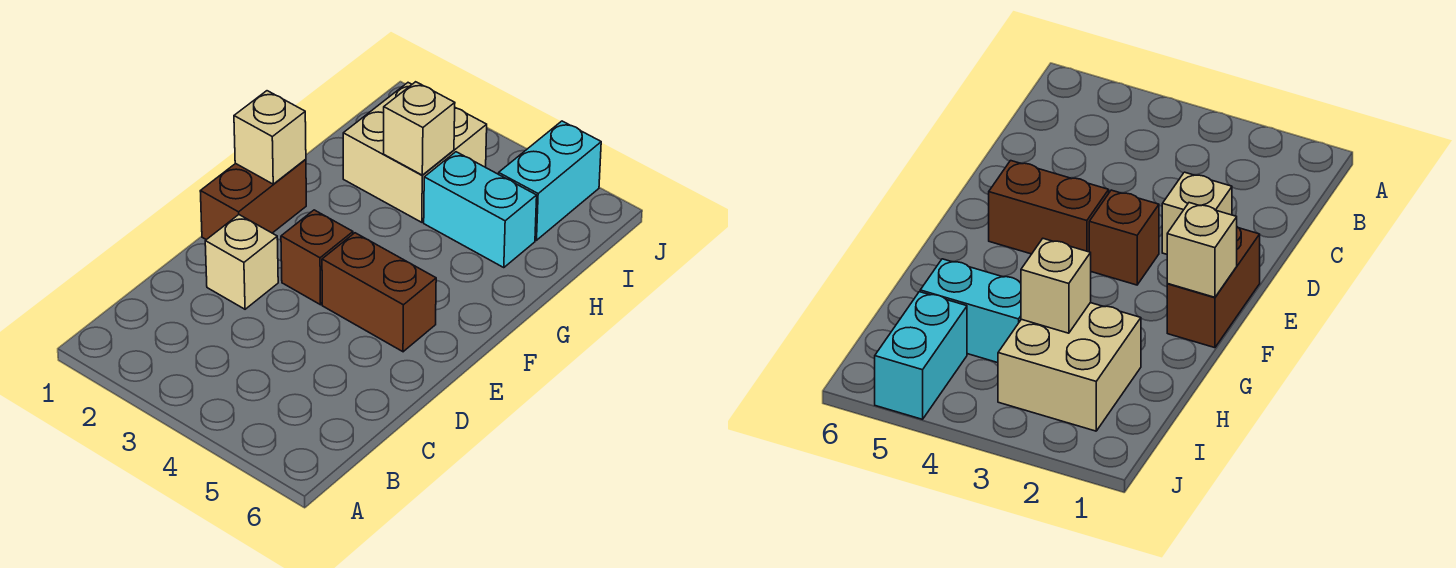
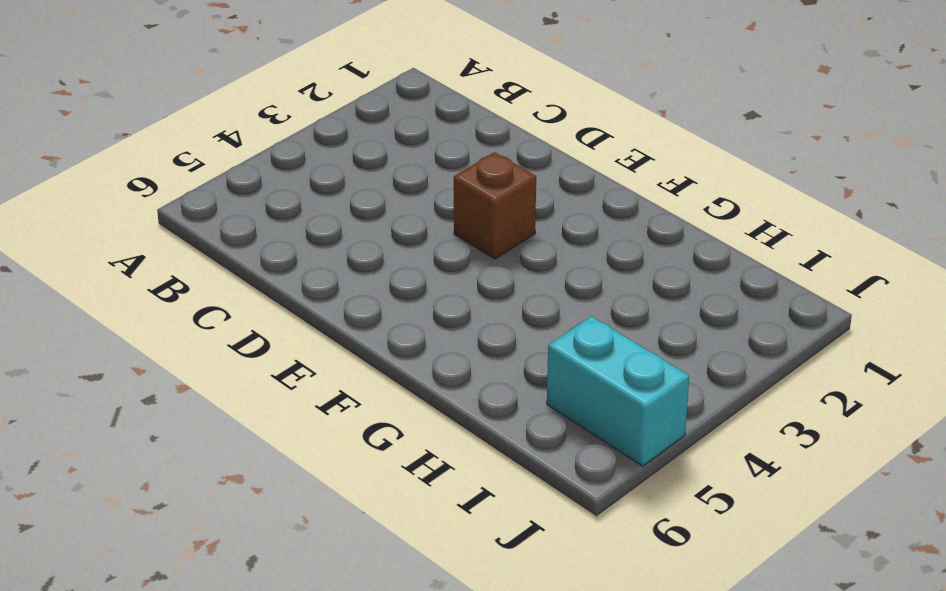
none -> tan 1x1 brick [205,215,278,309]
none -> brown 1x2 brick [200,159,306,240]

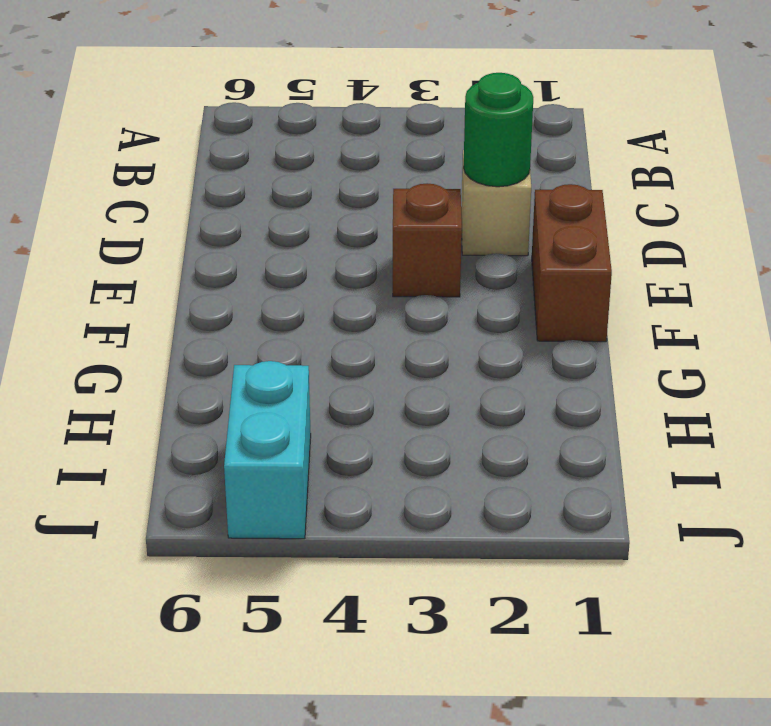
green 1x1 round brick [463,73,533,187] -> none
none -> brown 1x2 brick [322,233,436,352]
none -> tan 2x2 brick [343,83,487,222]

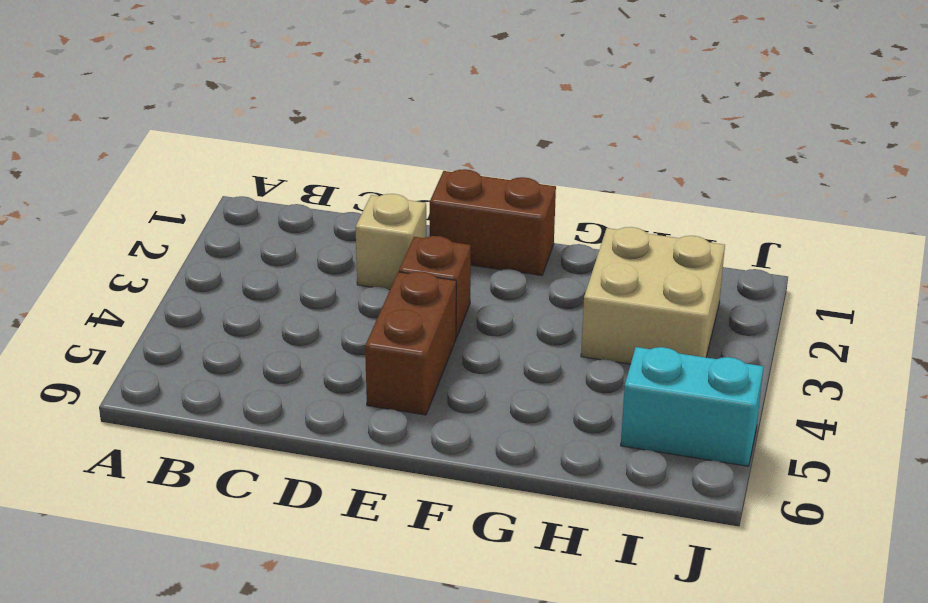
none -> cyan 1x2 brick [424,152,537,268]
none -> tan 1x1 brick [234,91,306,184]

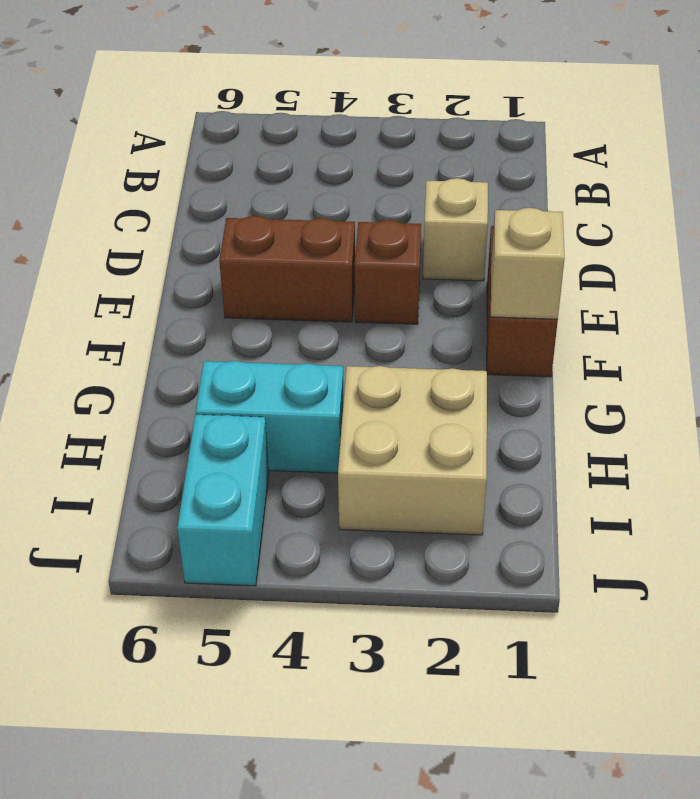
none -> tan 1x1 brick [384,82,455,175]

